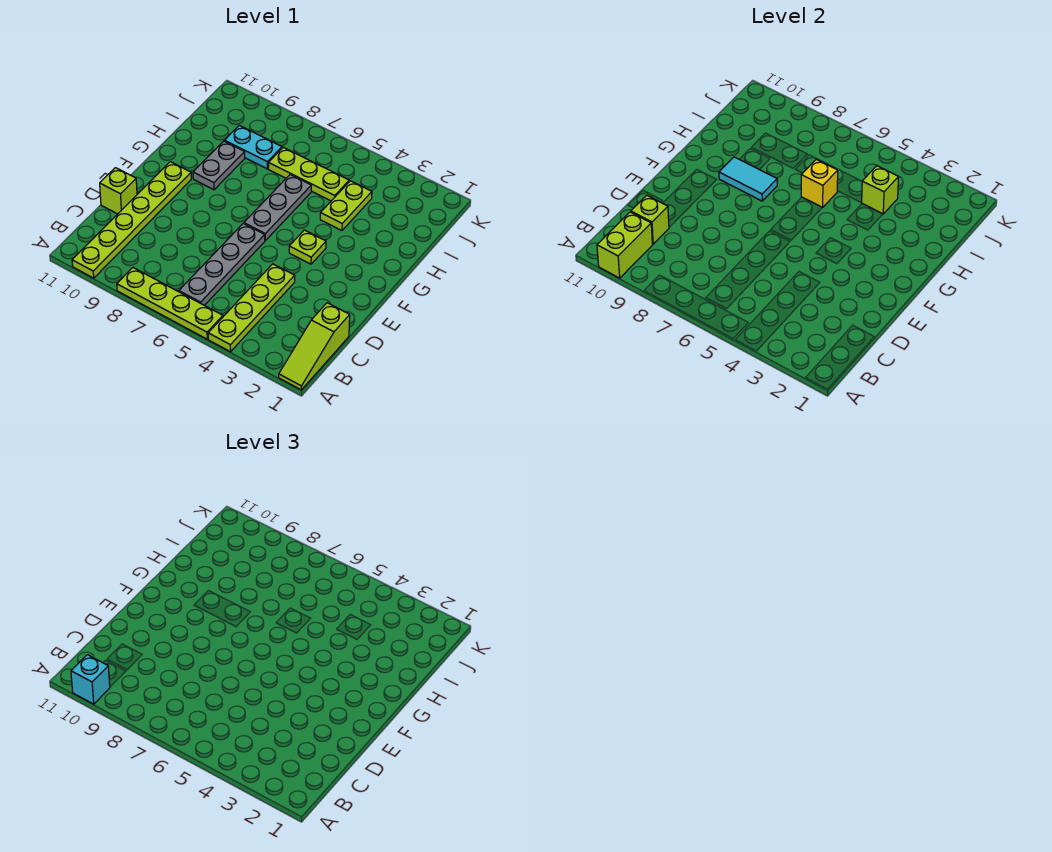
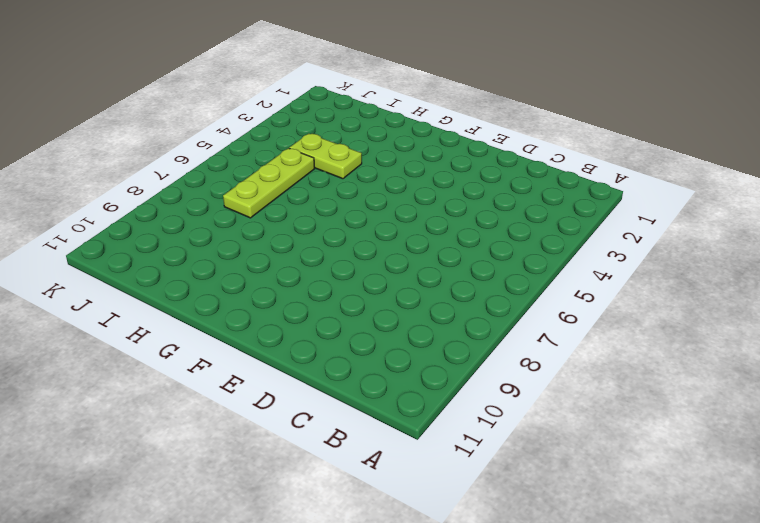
none -> lime 1x3 slope [279,303,350,390]
none -> lime 1x4 plate [208,264,295,352]
none -> lime 1x4 plate [117,268,223,339]

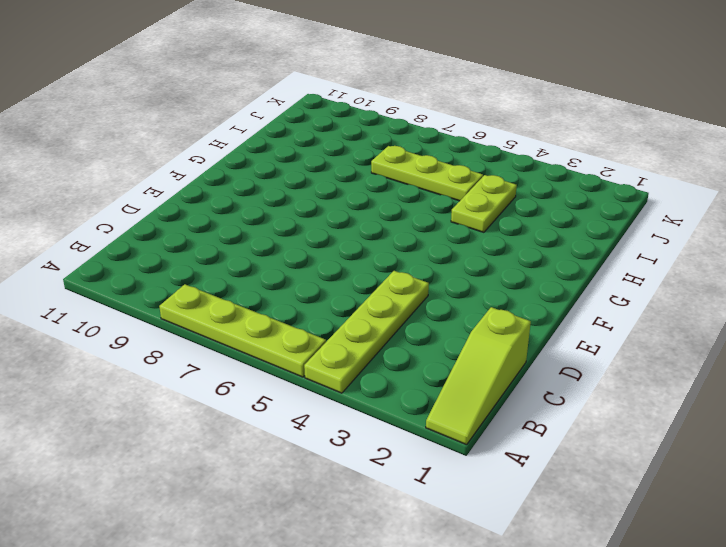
none -> lime 1x6 plate [72,162,191,278]
none -> grey 1x4 plate [179,224,265,305]
none -> lime 1x1 brick [100,168,137,214]

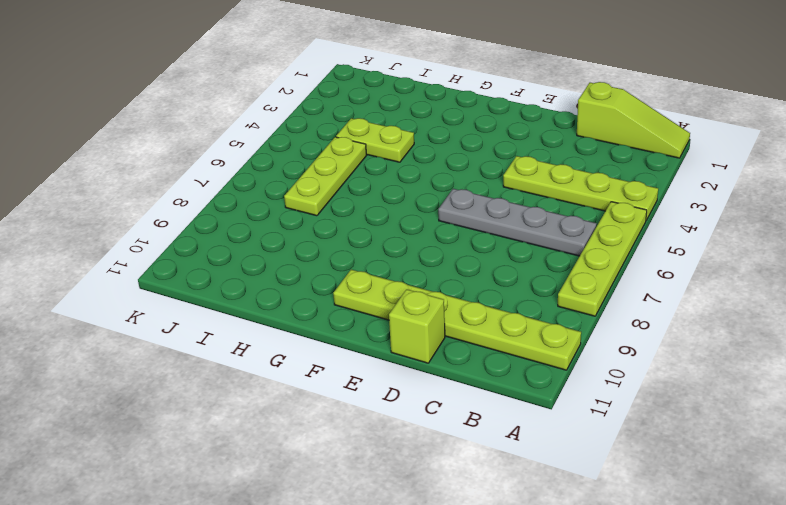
none -> lime 1x1 plate [289,230,326,264]
none -> grey 1x3 plate [244,175,311,240]
none -> grey 1x2 plate [193,141,245,190]

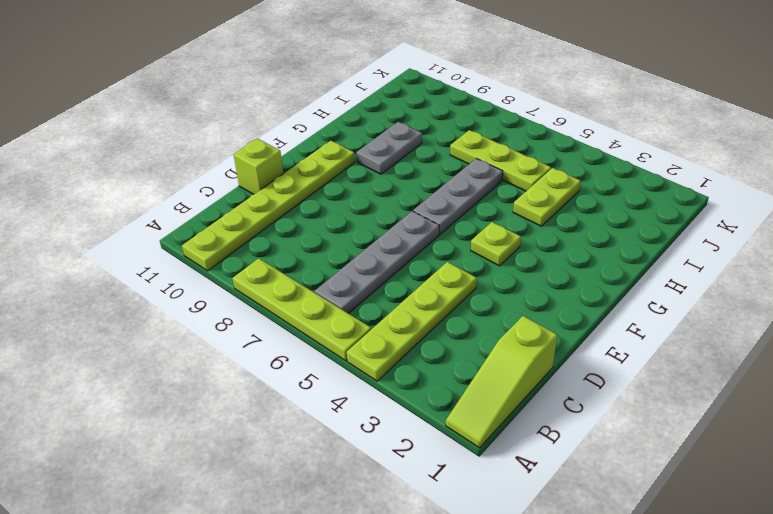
none -> cyan 1x2 plate [224,125,282,169]
none -> lime 1x2 brick [597,212,652,278]
none -> lime 1x1 brick [631,195,669,244]

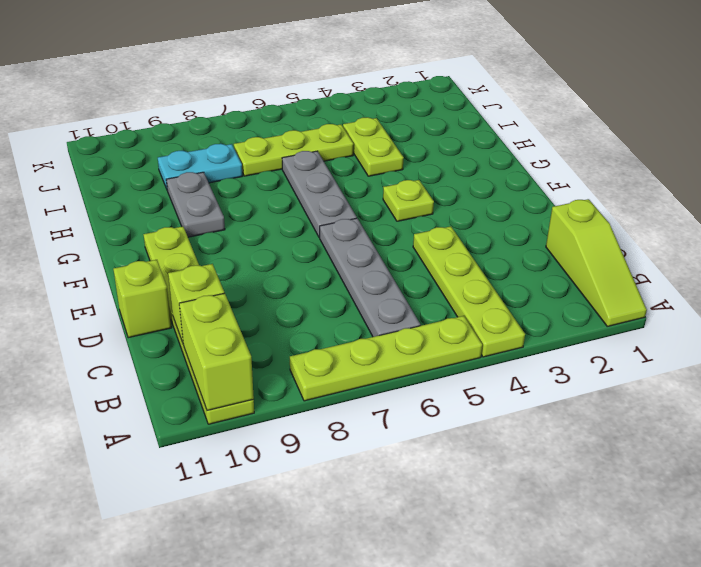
none -> cyan 1x2 tile [719,157,777,201]
none -> yellow 1x1 brick [801,159,838,208]
none -> lime 1x1 brick [862,166,899,214]

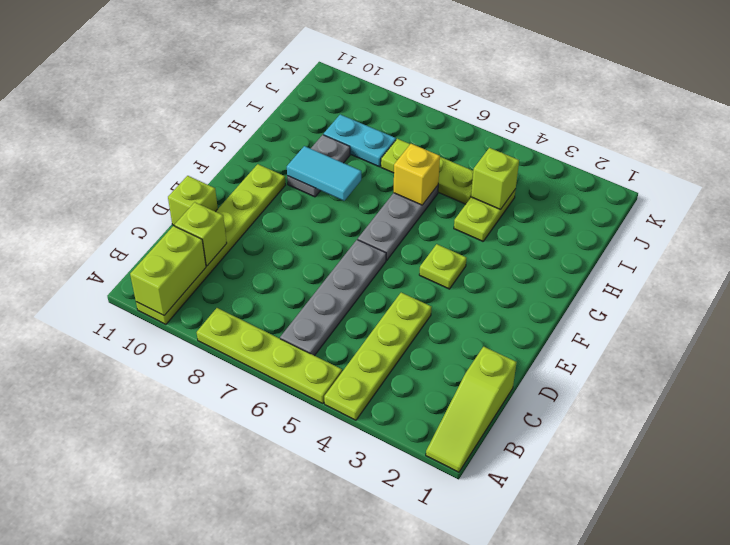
none -> cyan 1x1 brick [71,655,110,704]

